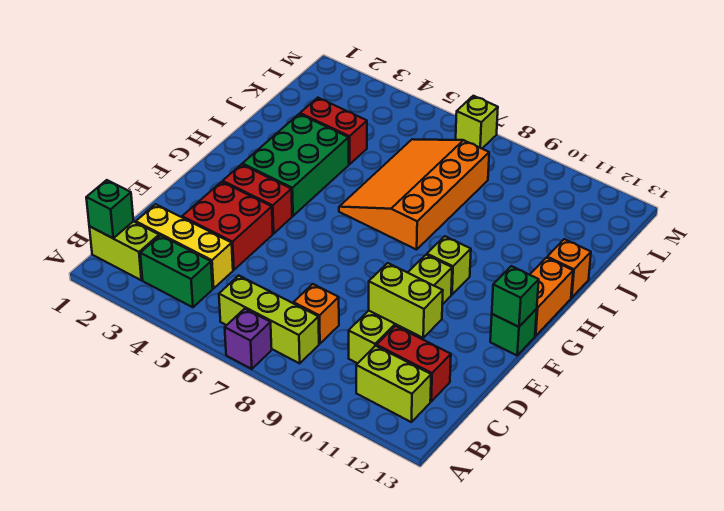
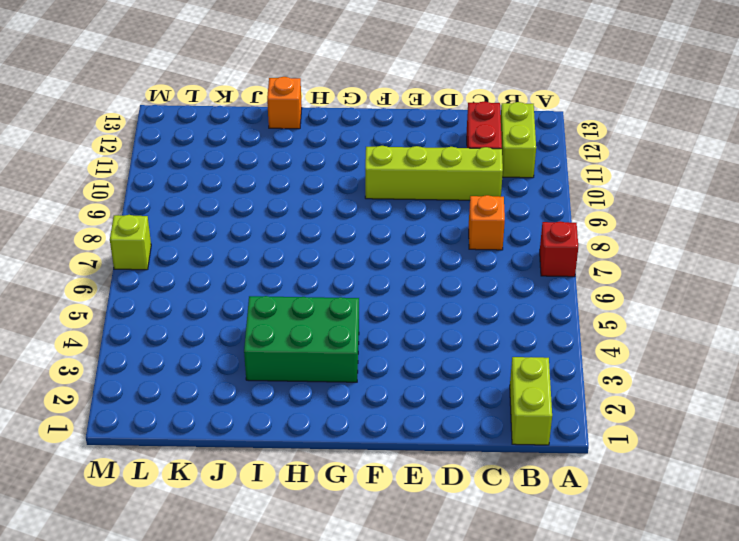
red 1x1 brick [540,221,578,277] -> purple 1x1 brick [225,309,272,369]
none -> green 1x2 brick [140,235,213,307]
none -> lime 1x3 brick [219,276,319,363]
none -> yellow 1x3 brick [136,204,233,289]

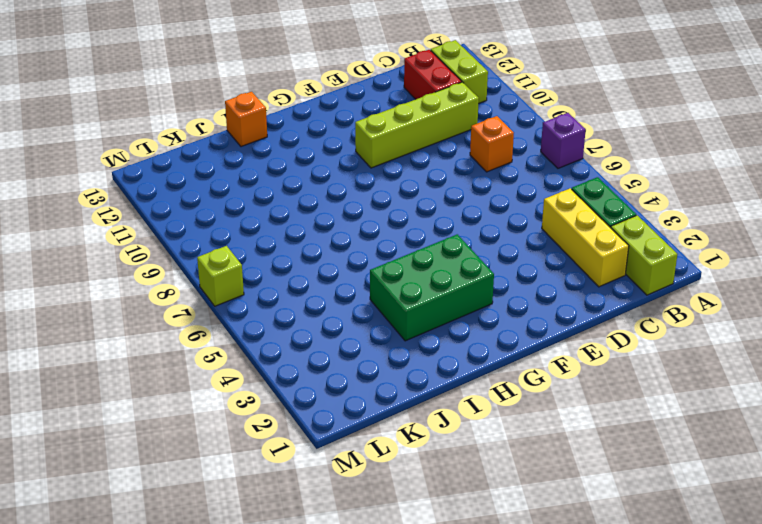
none -> lime 1x3 brick [219,276,319,363]
none -> red 2x2 brick [182,182,273,270]
none -> red 1x2 brick [223,164,292,234]

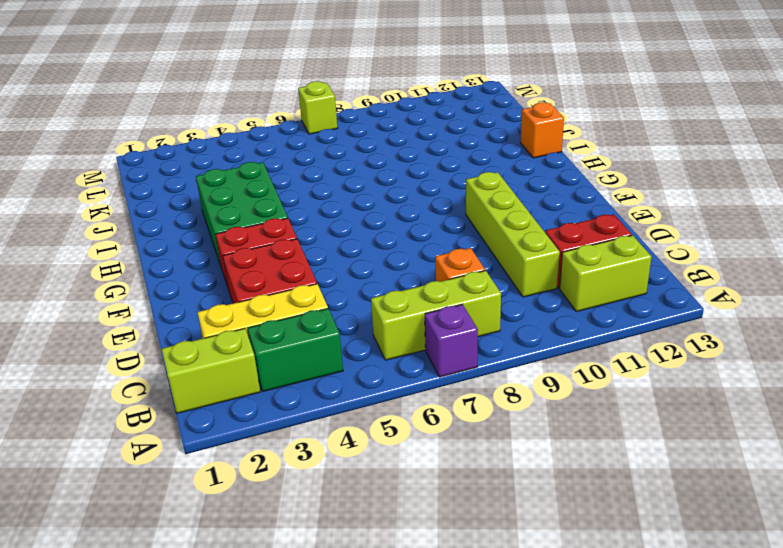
none -> green 1x1 brick [490,309,537,355]
none -> lime 1x1 brick [427,236,471,295]
none -> orange 1x2 brick [530,258,573,336]

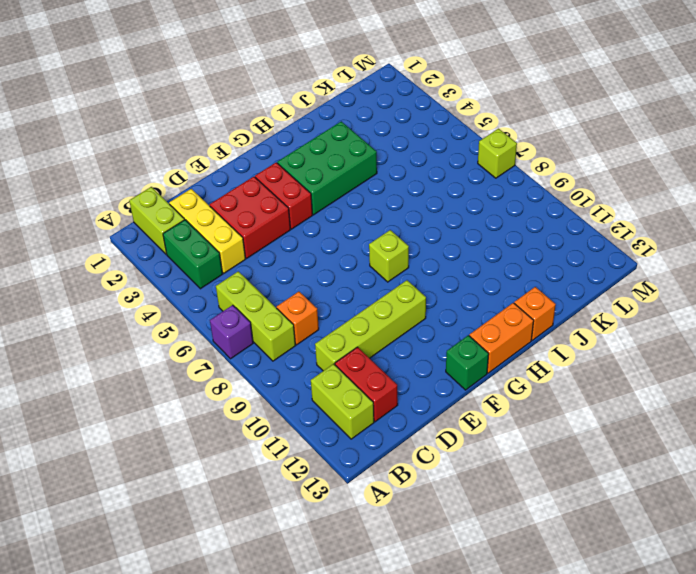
lime 1x1 brick [369,230,409,282] -> lime 1x1 brick moved to [427,236,471,295]
none -> orange 3x4 slope [339,139,489,250]
none -> red 1x2 brick [300,98,367,164]
none -> green 1x1 brick [86,180,133,238]

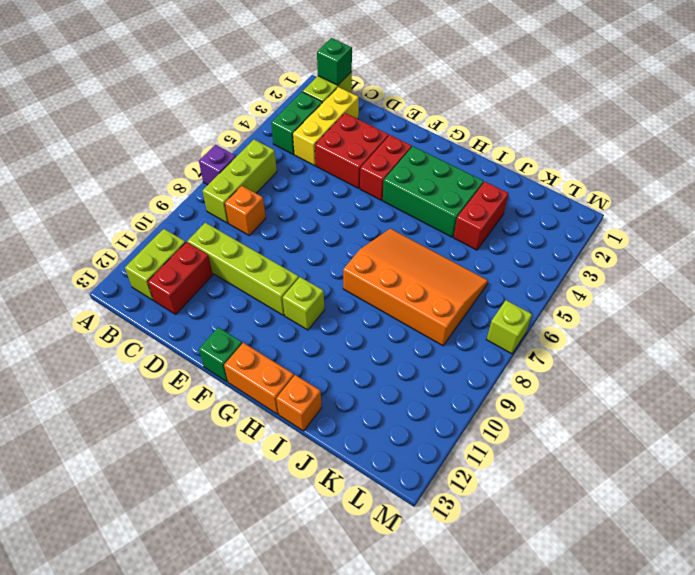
none -> lime 1x2 brick [369,263,443,338]
none -> green 1x1 brick [492,266,539,327]

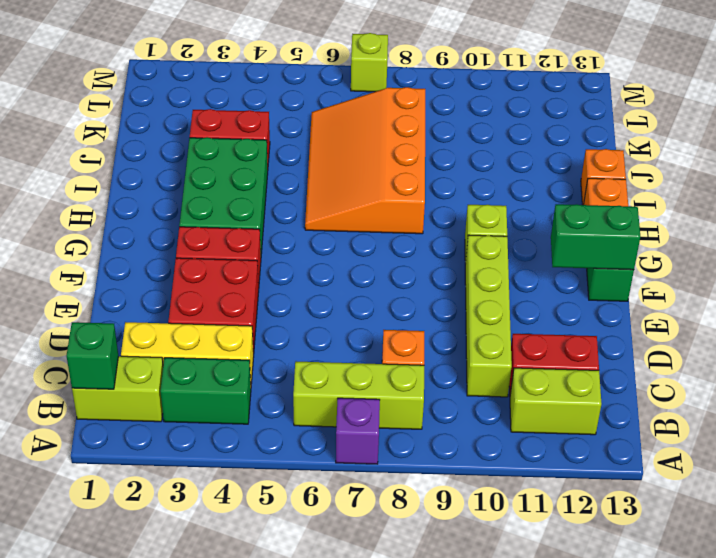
green 1x2 brick [551,204,640,270] -> green 1x1 brick [492,266,539,327]
none -> lime 1x2 brick [369,263,443,338]

